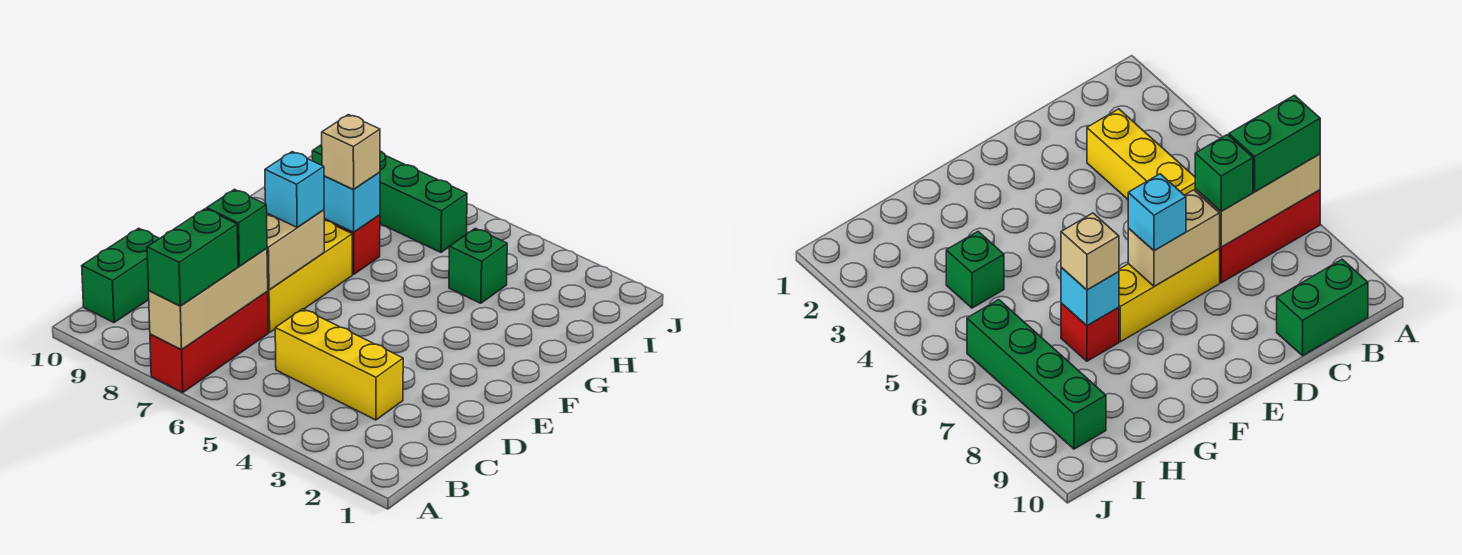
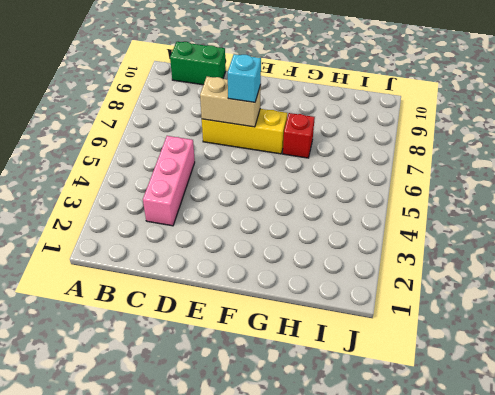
pink 1x3 brick [143,136,195,226] -> yellow 1x3 brick [275,309,403,420]
none -> red 1x3 brick [150,291,268,392]
none -> green 1x1 brick [449,228,507,303]
none -> green 1x4 brick [312,145,467,252]

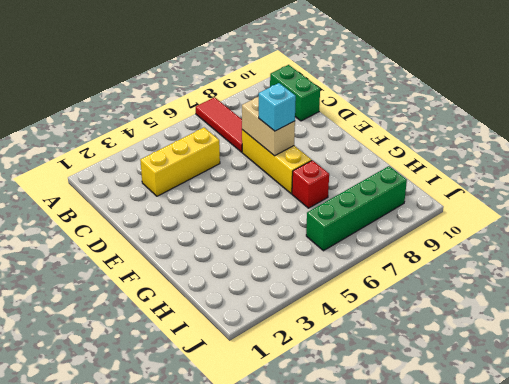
red 1x3 tile [196,97,242,152] -> red 1x3 brick [150,291,268,392]
none -> green 1x1 brick [449,228,507,303]
none -> tan 1x3 brick [149,248,268,350]
none -> cyan 1x1 brick [324,172,380,232]

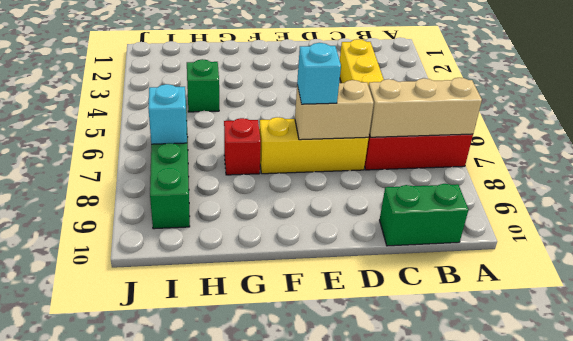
cyan 1x1 brick [148,84,187,144] -> cyan 1x1 brick moved to [324,172,380,232]
none -> green 1x2 brick [147,209,238,306]
none -> green 1x1 brick [207,189,267,266]
none -> tan 1x1 brick [322,115,380,189]

